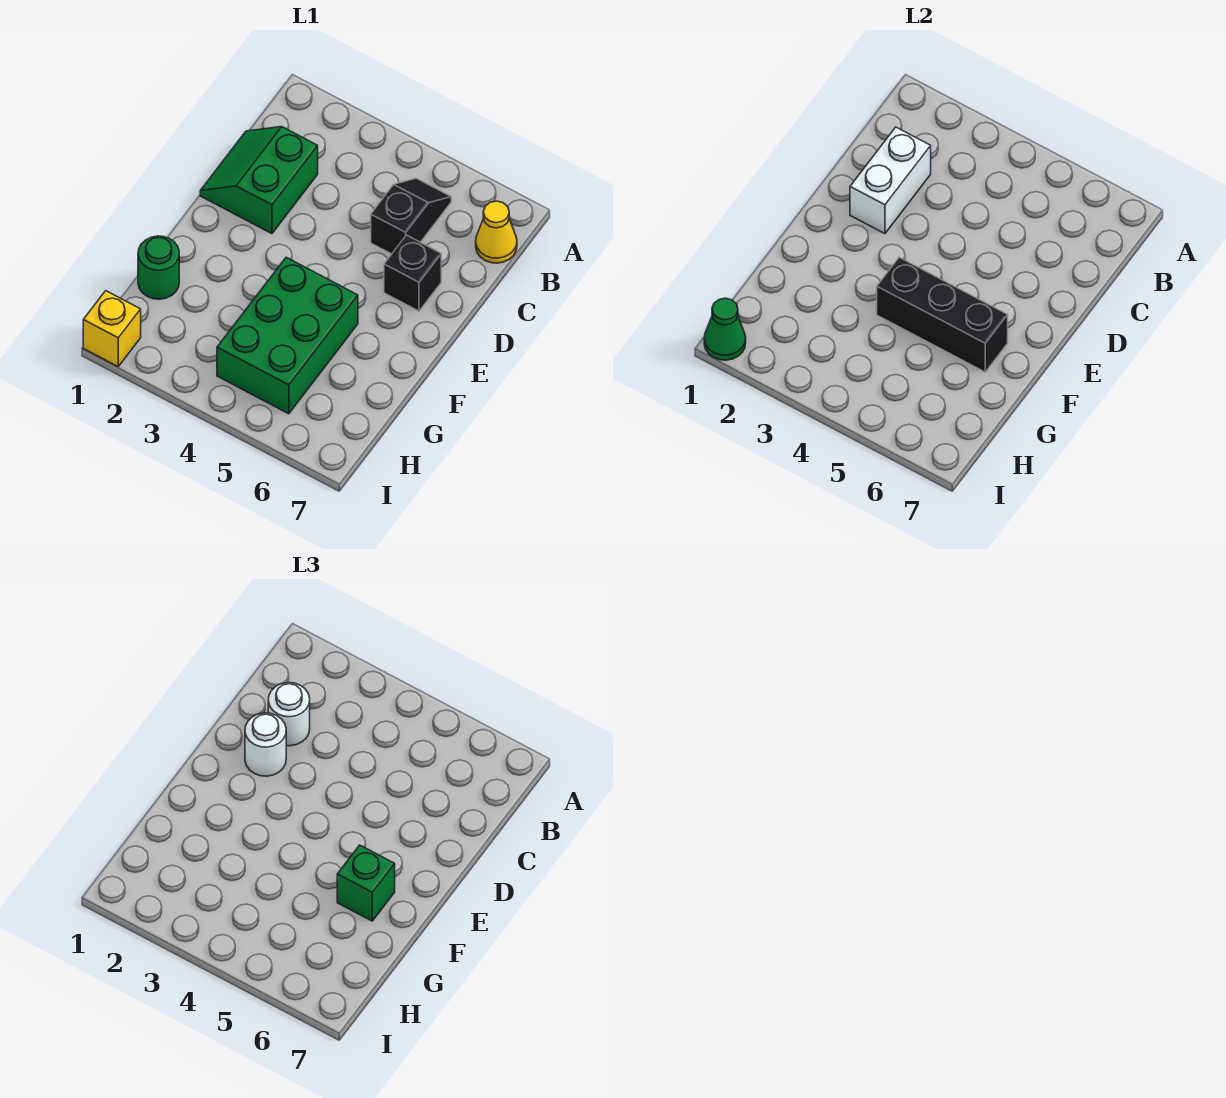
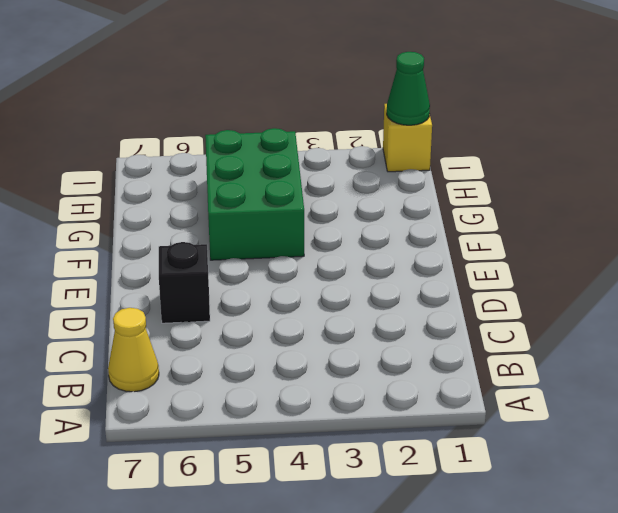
none -> black 1x2 slope [371,178,451,254]
none -> green 2x2 slope [200,127,318,234]
none -> green 1x1 round brick [138,236,179,299]

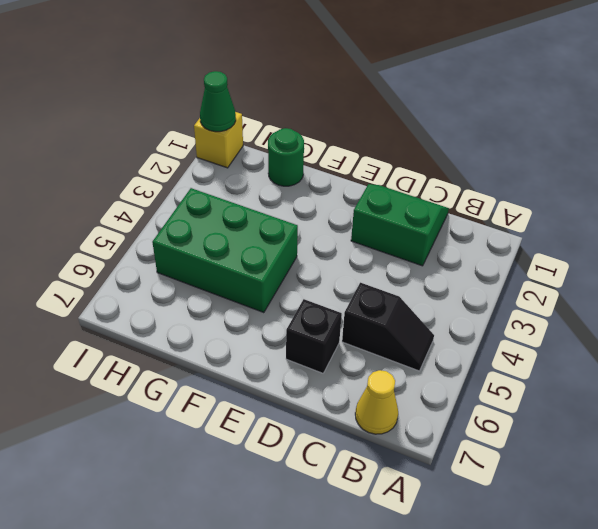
none -> white 1x2 brick [850,127,931,234]
none -> black 1x3 brick [877,257,1008,372]
none -> white 1x1 round brick [268,683,310,746]

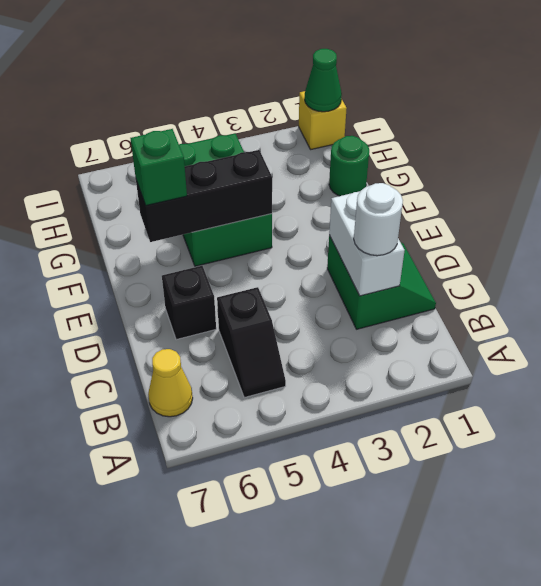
none -> white 1x1 round brick [245,713,286,776]

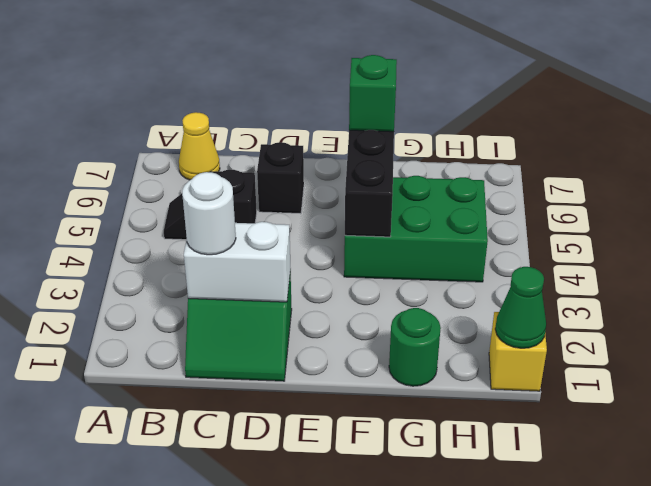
none -> white 1x1 round brick [245,713,286,776]

